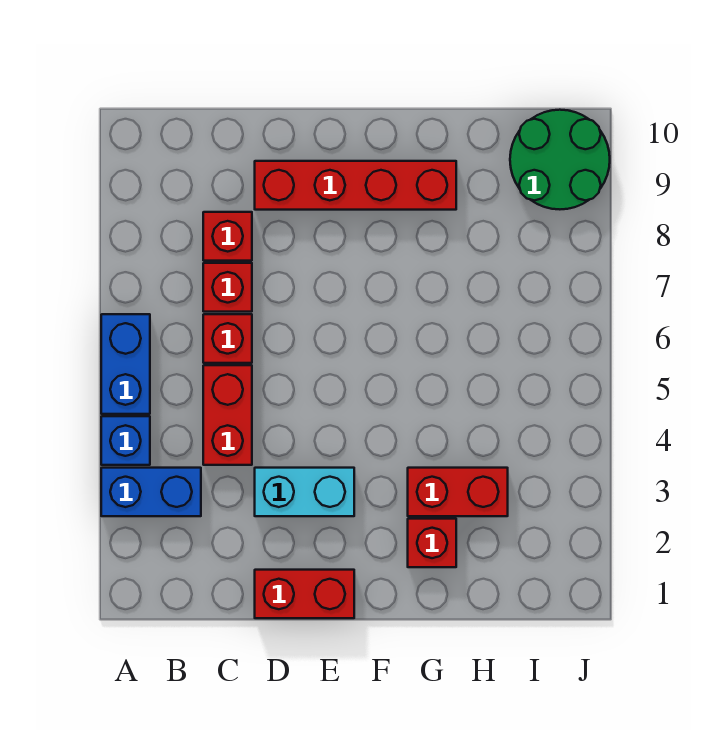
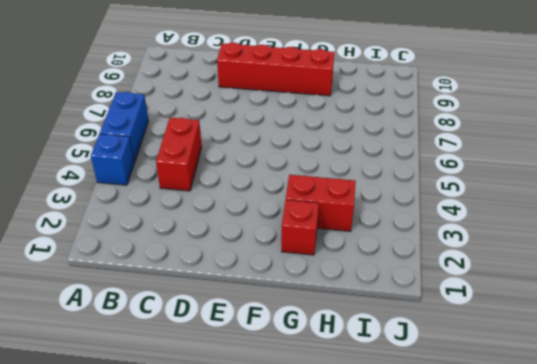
none -> blue 1x2 brick [101,468,201,516]
none -> red 1x1 brick [203,314,252,363]
none -> red 1x1 brick [203,263,252,312]

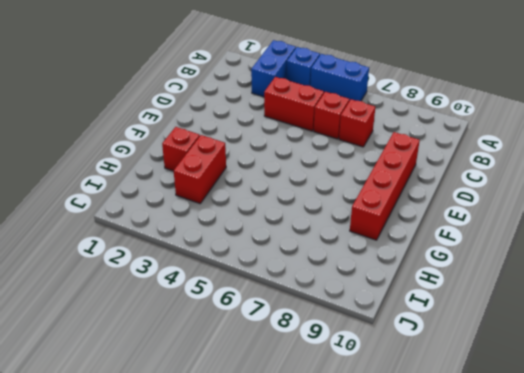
none -> red 1x1 brick [203,212,252,261]
none -> red 1x2 brick [255,570,354,618]
none -> cyan 1x2 brick [255,468,354,516]

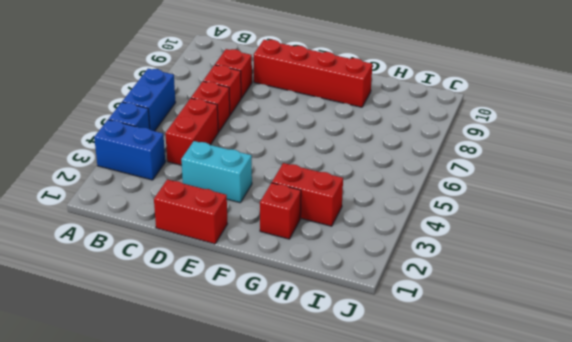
none -> green 2x2 round brick [510,110,610,209]

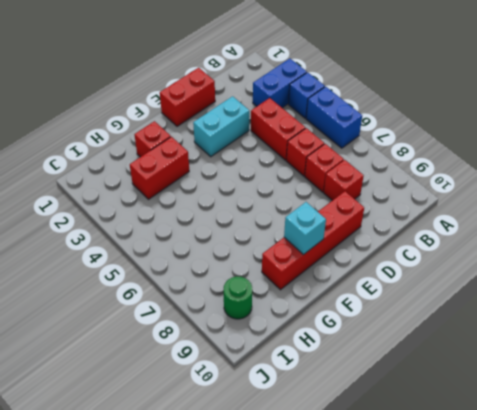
cyan 1x1 brick [284,202,326,255] -> none
green 1x1 round brick [224,276,252,319] -> green 2x2 round brick [510,110,610,209]

